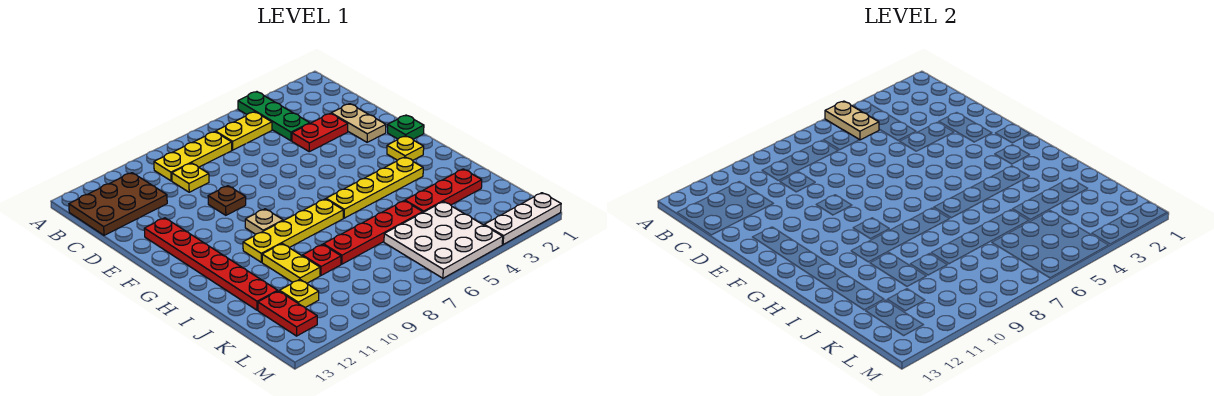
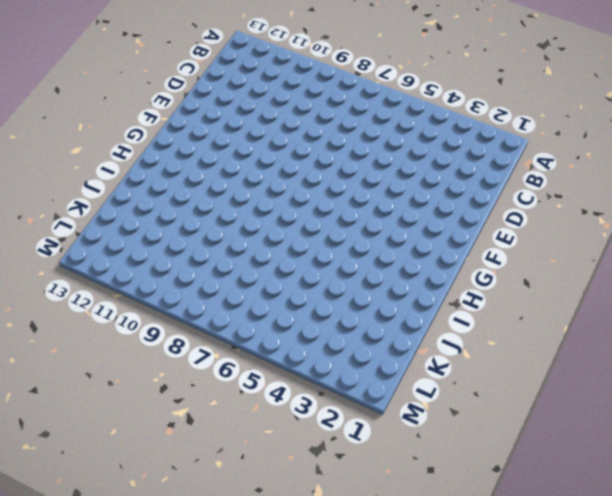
none -> green 1x3 plate [238,92,310,141]
none -> yellow 1x2 plate [216,112,272,150]
none -> yellow 1x3 plate [154,132,232,181]

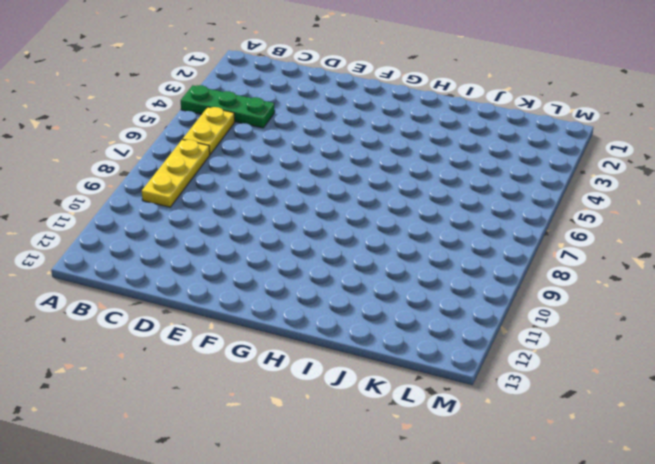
none -> brown 2x3 plate [69,173,167,235]
none -> yellow 1x1 plate [172,163,209,192]
none -> tan 1x2 plate [331,104,386,142]

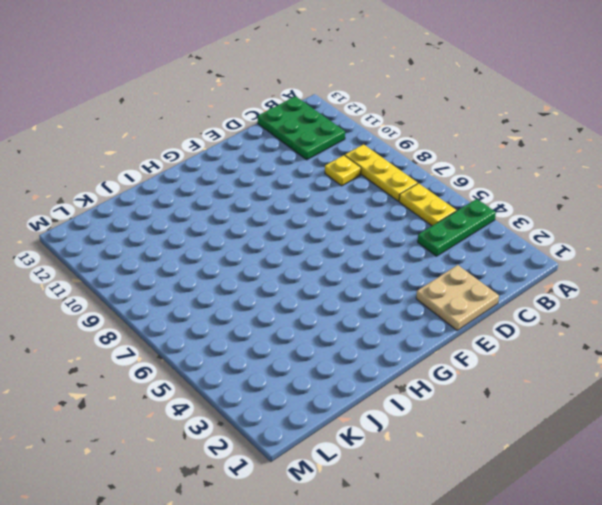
green 2x3 plate [257,96,345,160] -> brown 2x3 plate [69,173,167,235]
tan 2x2 plate [416,265,499,330] -> tan 1x2 plate [331,104,386,142]
none -> red 1x2 plate [292,113,348,152]
none -> brown 1x1 plate [208,186,246,215]
none -> red 1x6 plate [144,218,278,310]

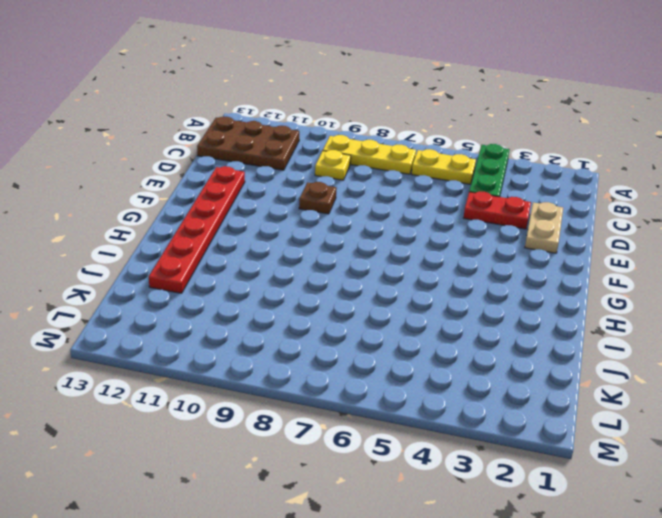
none -> green 1x1 plate [388,115,424,139]
none -> yellow 1x1 plate [387,136,424,161]
none -> tan 1x1 plate [245,209,283,234]

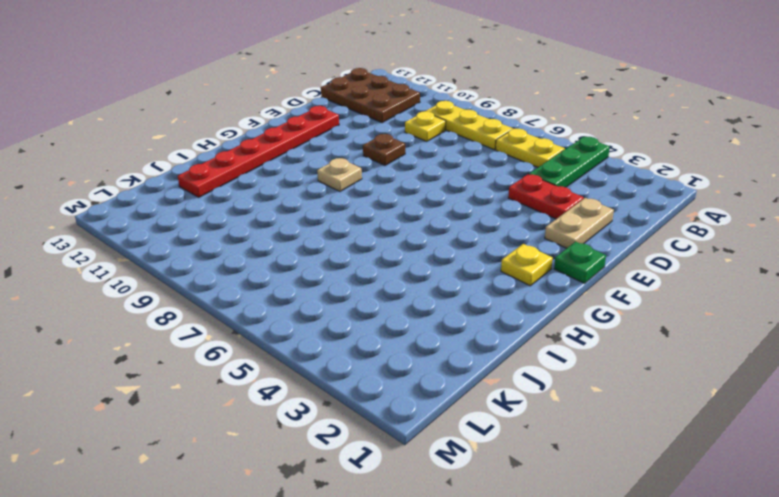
none -> yellow 1x4 plate [326,157,423,218]
none -> yellow 1x4 plate [243,199,343,262]
none -> yellow 1x2 plate [262,244,320,283]

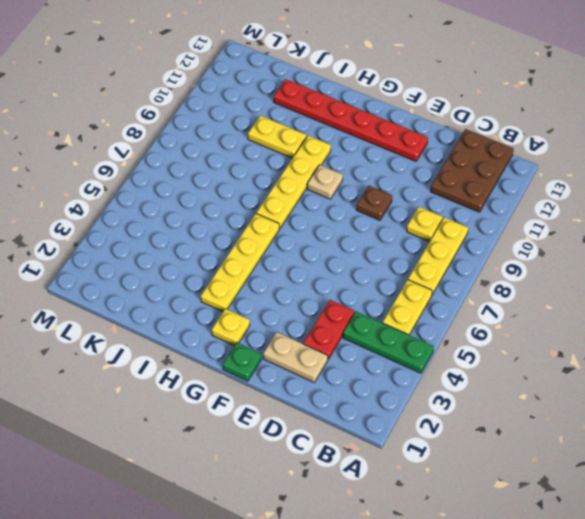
none -> red 1x3 plate [405,169,482,212]
none -> red 1x4 plate [323,201,423,264]
none -> red 1x1 plate [303,244,341,275]

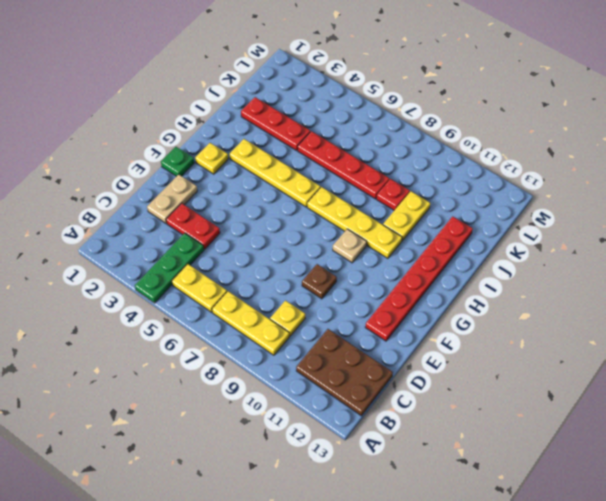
none -> white 3x3 plate [384,202,503,278]
none -> yellow 1x1 plate [280,279,319,308]
none -> red 1x2 plate [258,291,317,336]

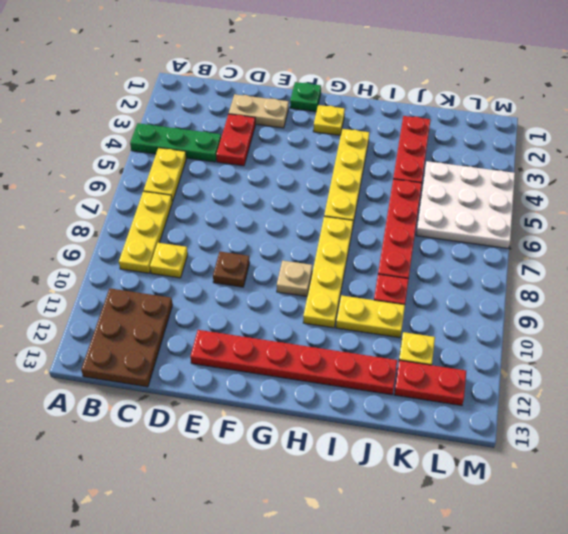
none -> white 1x3 plate [484,193,561,244]
none -> tan 1x2 plate [825,101,879,140]

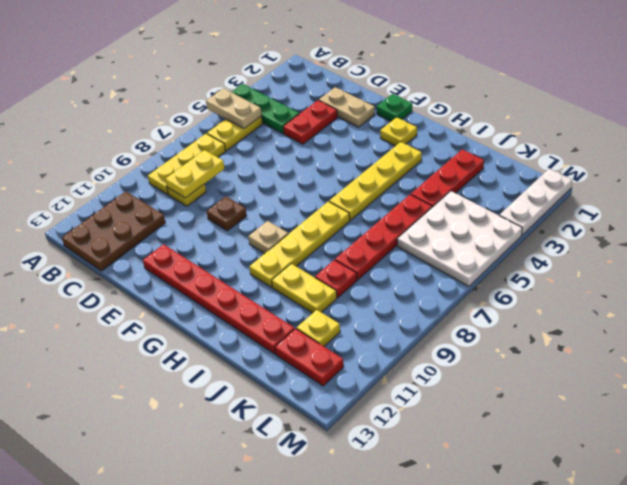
yellow 1x2 plate [165,150,224,198] -> none

